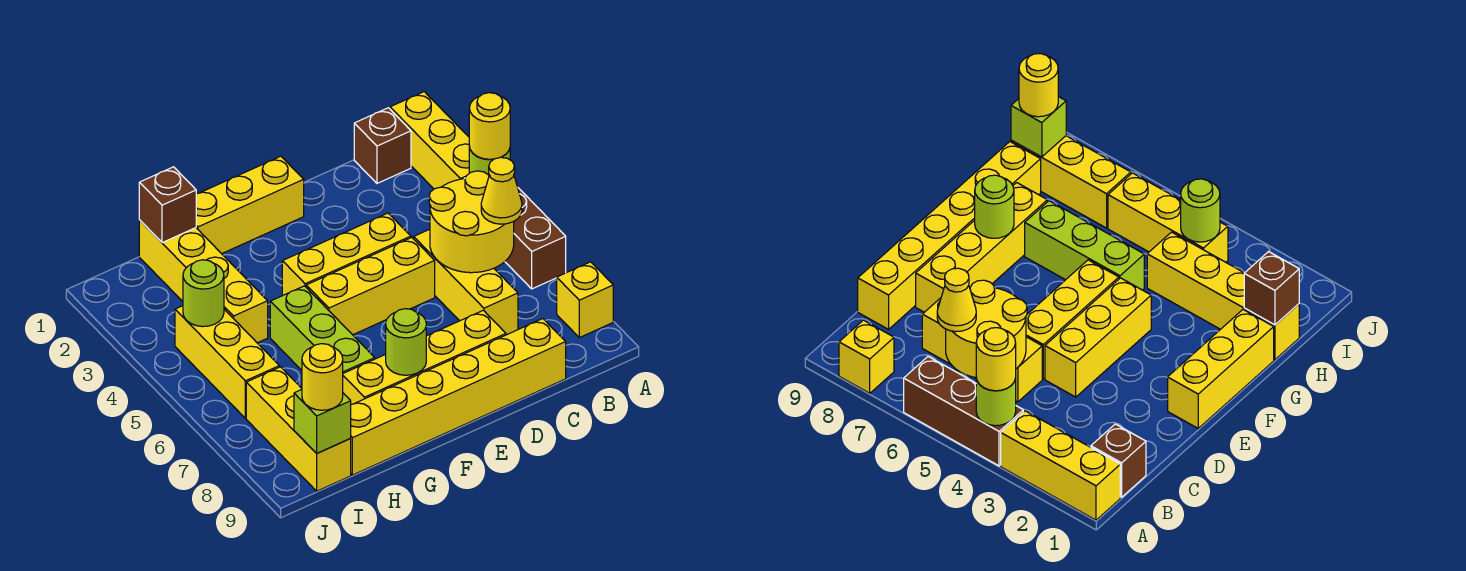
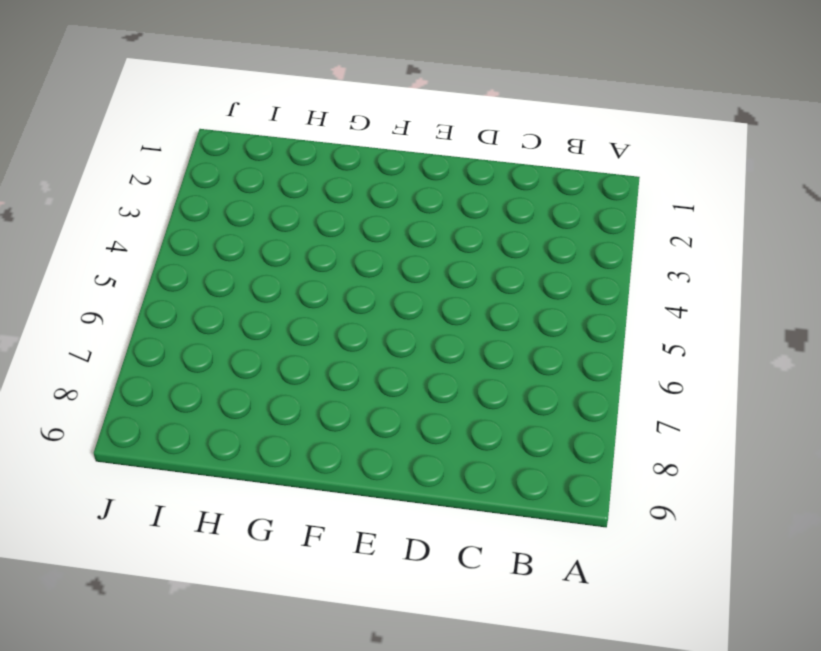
none -> yellow 1x3 brick [390,92,469,189]
none -> brown 1x3 brick [505,188,566,289]
none -> yellow 1x1 brick [557,262,613,338]

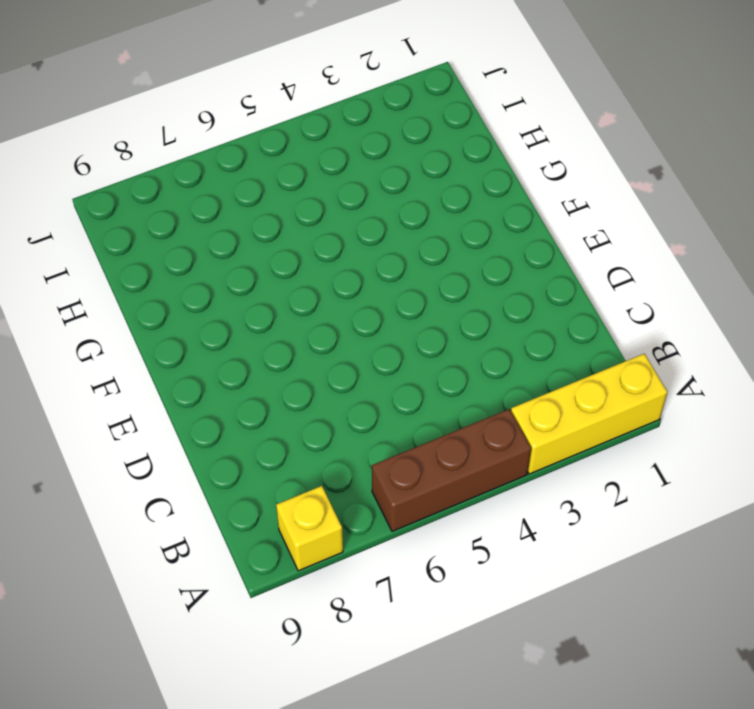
none -> brown 1x1 brick [354,108,411,183]
none -> yellow 1x3 brick [414,229,518,335]
none -> yellow 1x6 brick [350,319,566,475]

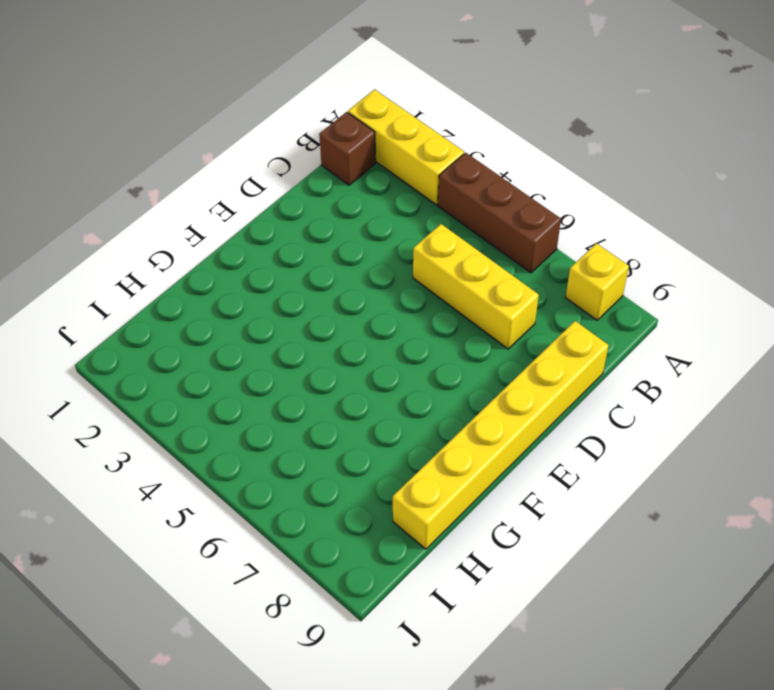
none -> yellow 1x3 brick [282,213,411,296]
none -> yellow 1x3 brick [306,237,435,335]
none -> yellow 1x4 brick [343,310,506,404]

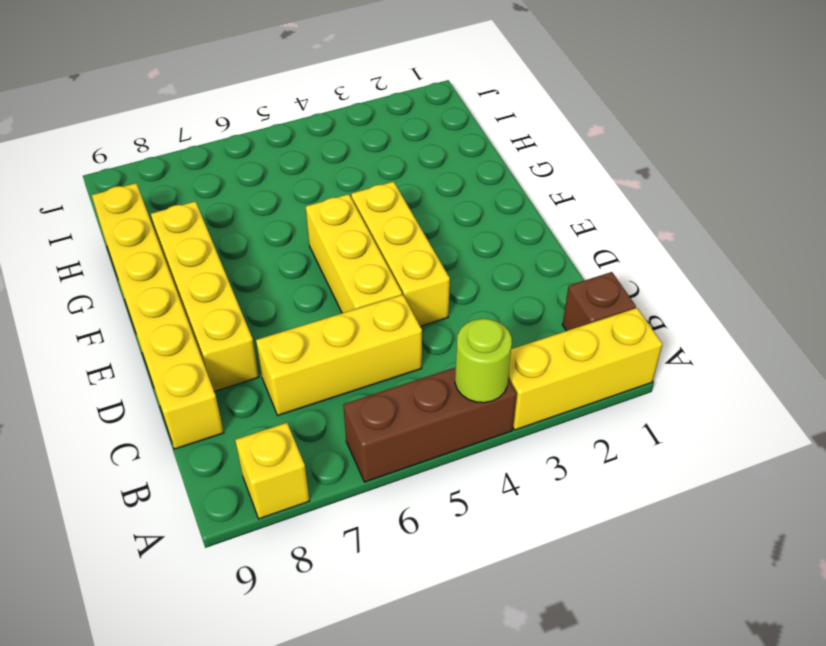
none -> yellow 1x3 brick [196,156,304,254]
none -> lime 1x3 brick [270,286,375,373]
none -> yellow 1x4 brick [139,220,268,343]

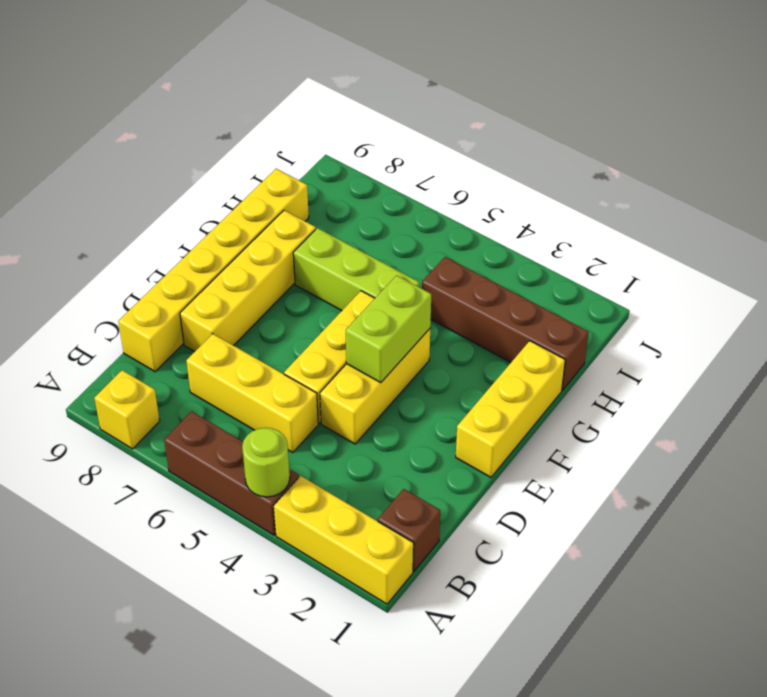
lime 1x2 brick [346,275,431,383] -> none
brown 1x4 brick [422,257,589,390] -> yellow 1x4 brick [139,220,268,343]
none -> yellow 1x3 brick [175,306,279,418]
none -> yellow 1x3 brick [246,367,351,491]
none -> yellow 2x2 round brick [429,171,514,273]

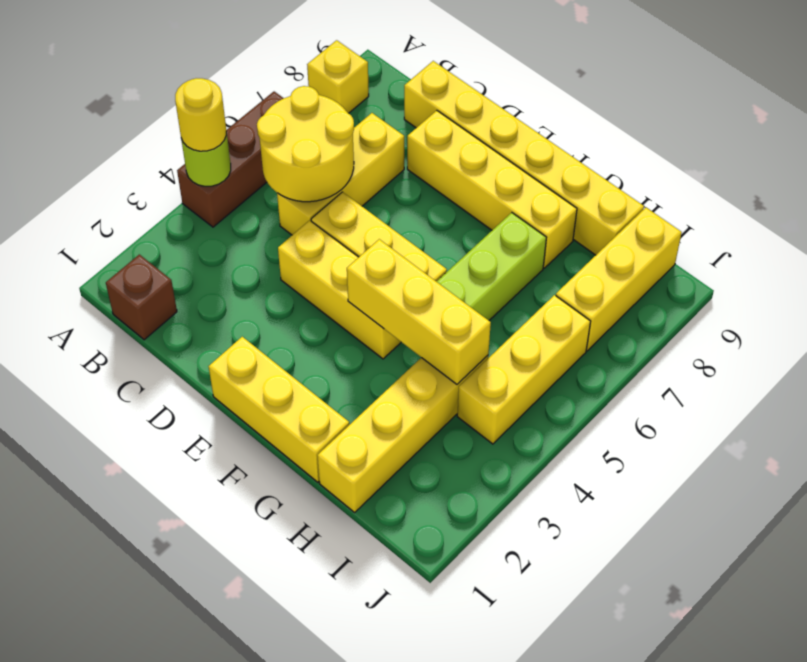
yellow 1x3 brick [347,239,491,384] -> yellow 1x3 brick turned to [390,92,469,189]
none -> lime 1x1 round brick [386,309,426,375]
none -> brown 1x1 brick [139,167,196,243]
none -> lime 1x1 round brick [183,260,224,327]

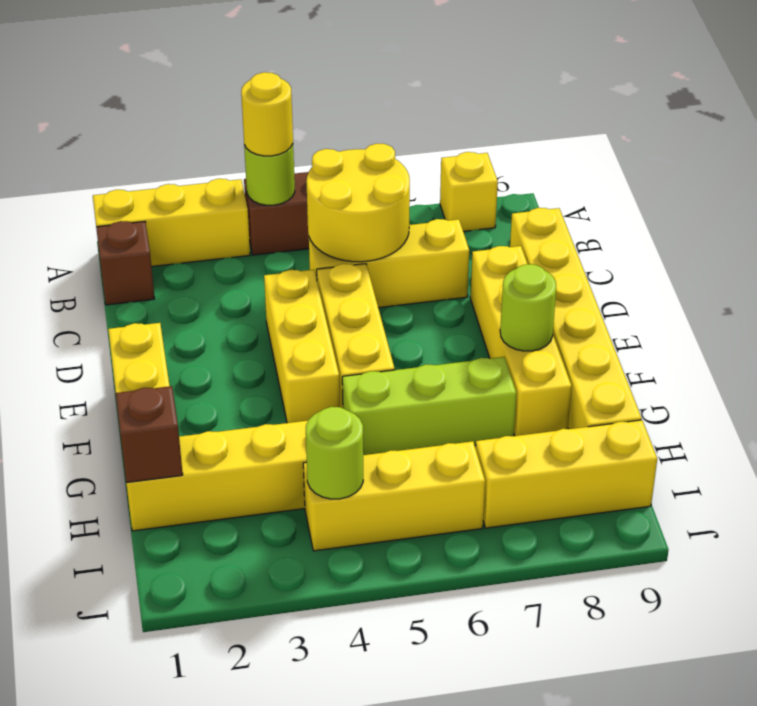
none -> lime 1x1 brick [294,390,351,453]
none -> yellow 1x1 cone [481,157,522,224]
none -> yellow 1x1 round brick [302,344,343,410]

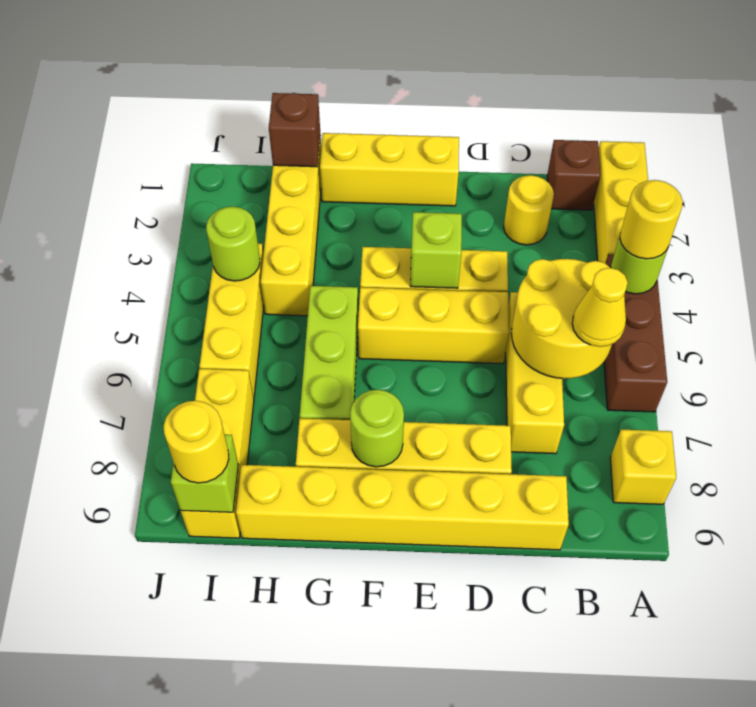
yellow 1x1 round brick [504,175,554,245] -> none
lime 1x1 brick [410,212,462,288] -> none

